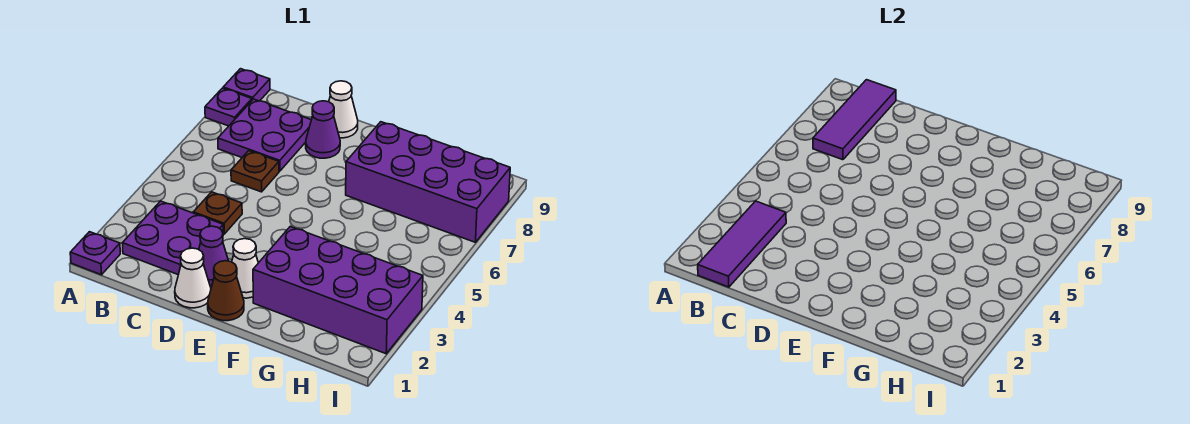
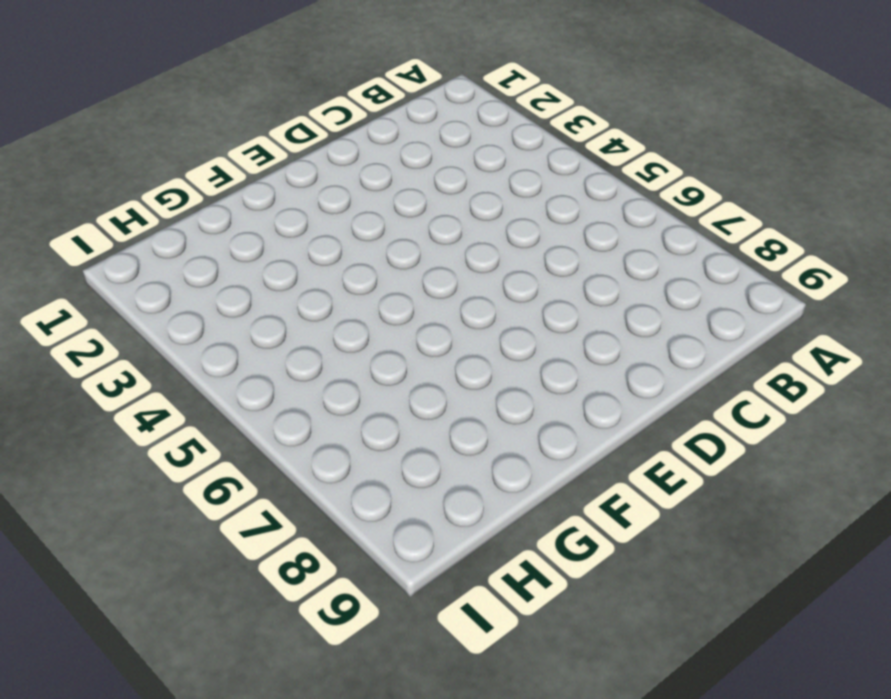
none -> purple 1x1 plate [70,232,120,275]
none -> purple 1x1 plate [205,88,252,126]
none -> purple 1x1 plate [223,69,270,101]

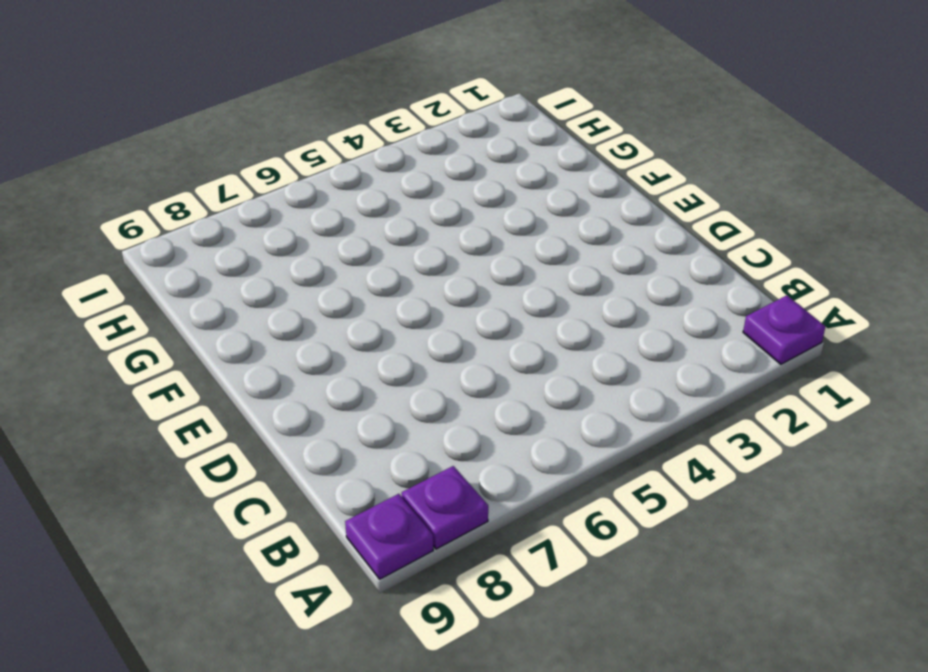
none -> purple 2x2 plate [122,201,223,275]
none -> purple 2x2 plate [218,99,311,171]
none -> brown 1x1 plate [193,192,242,234]

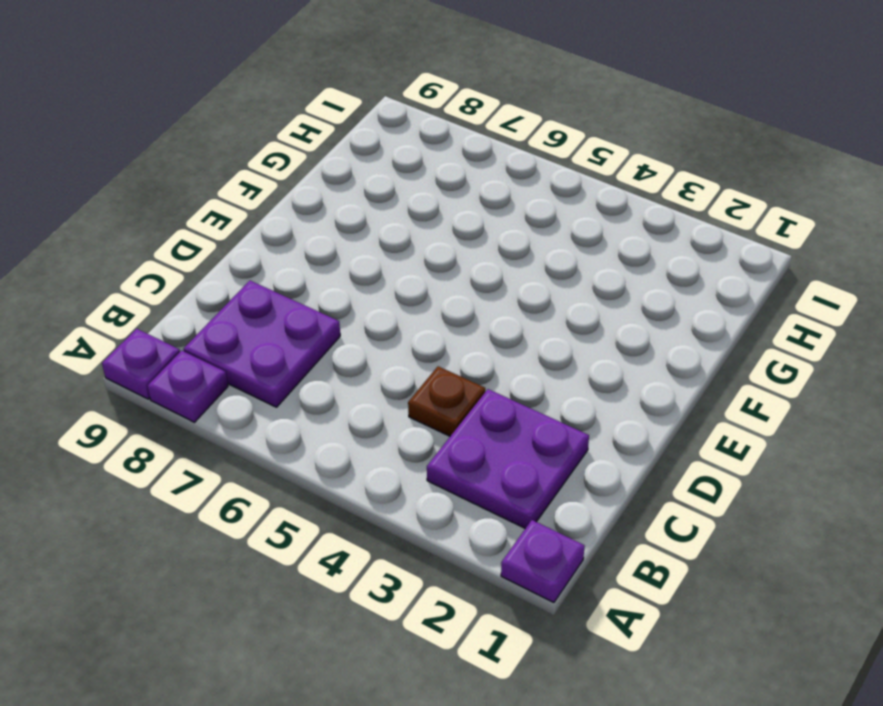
none -> brown 1x1 plate [231,151,279,192]
none -> white 1x1 cone [175,248,211,308]
none -> purple 1x1 cone [199,226,228,286]

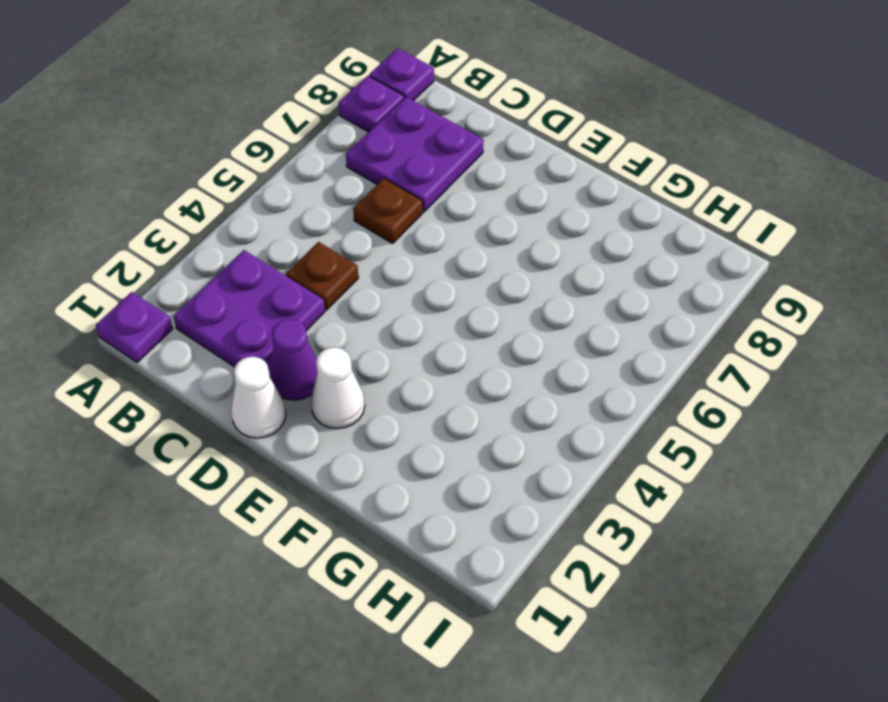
none -> purple 1x1 cone [306,101,340,158]
none -> white 1x1 cone [329,81,358,138]
none -> brown 1x1 cone [208,261,244,321]

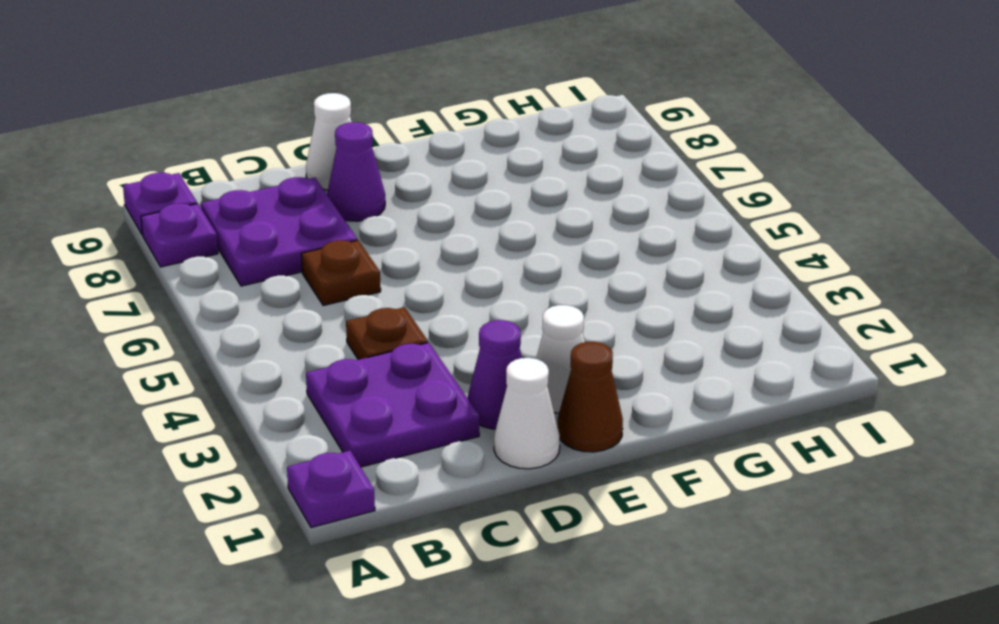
none -> purple 2x4 brick [253,227,423,354]
none -> purple 2x4 brick [346,122,510,242]
none -> purple 1x3 tile [698,201,786,287]

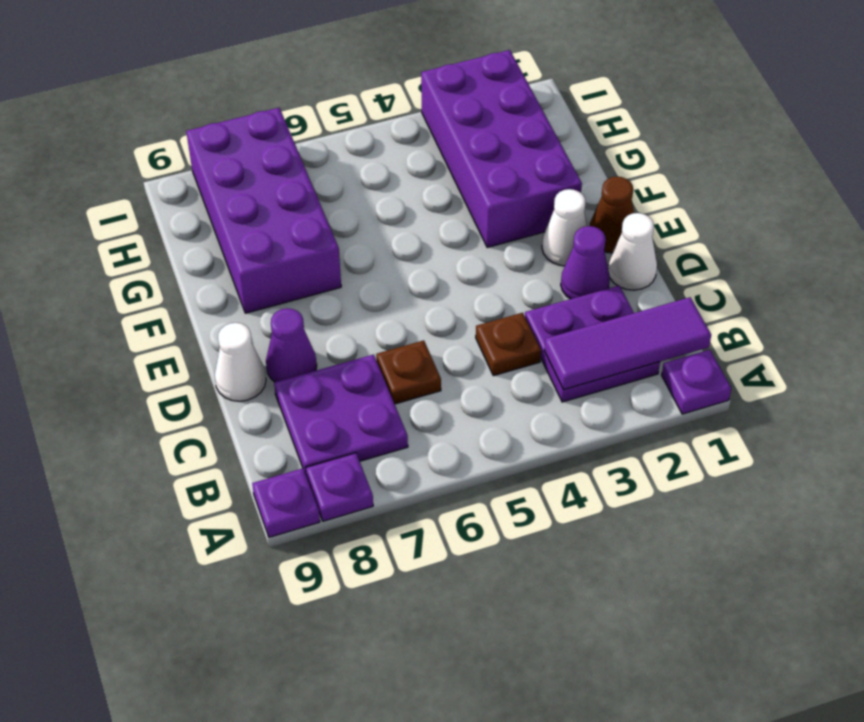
none -> purple 1x3 tile [813,80,896,160]

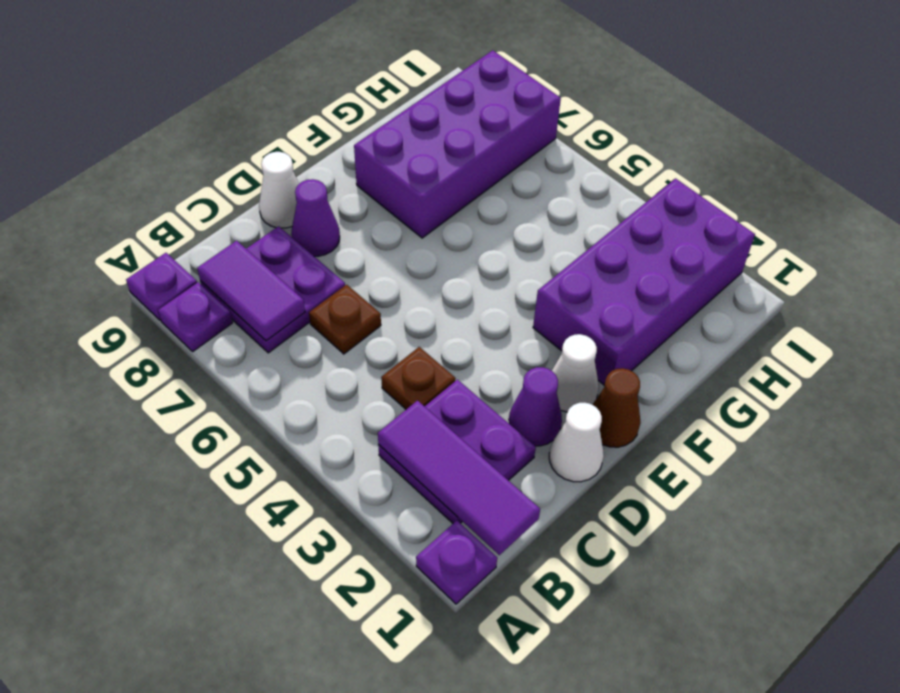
purple 1x2 tile [197,241,305,341] -> purple 1x3 tile [813,80,896,160]

